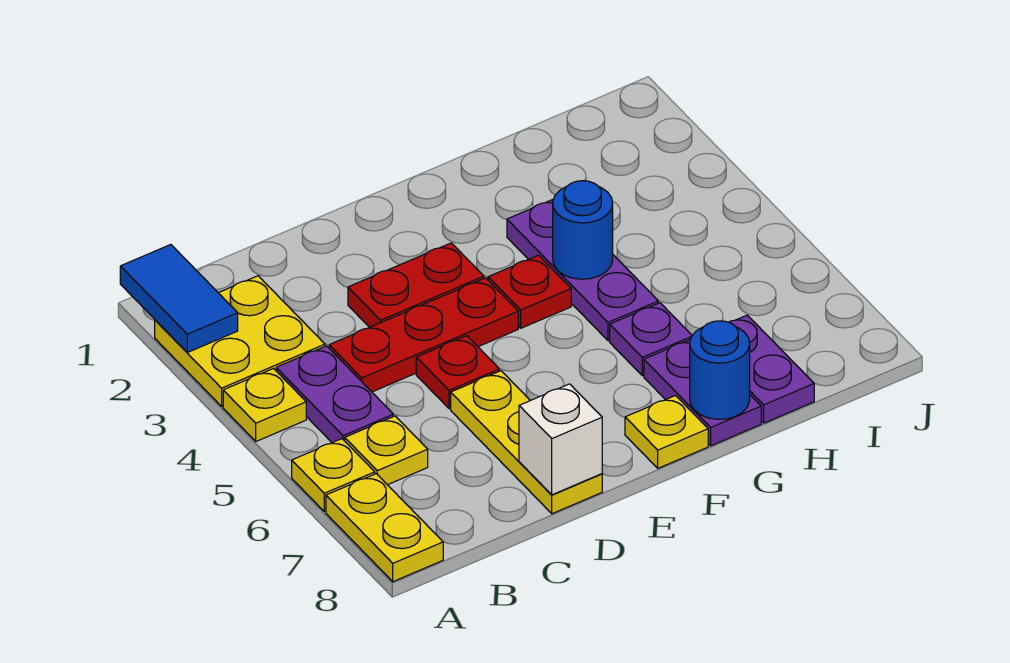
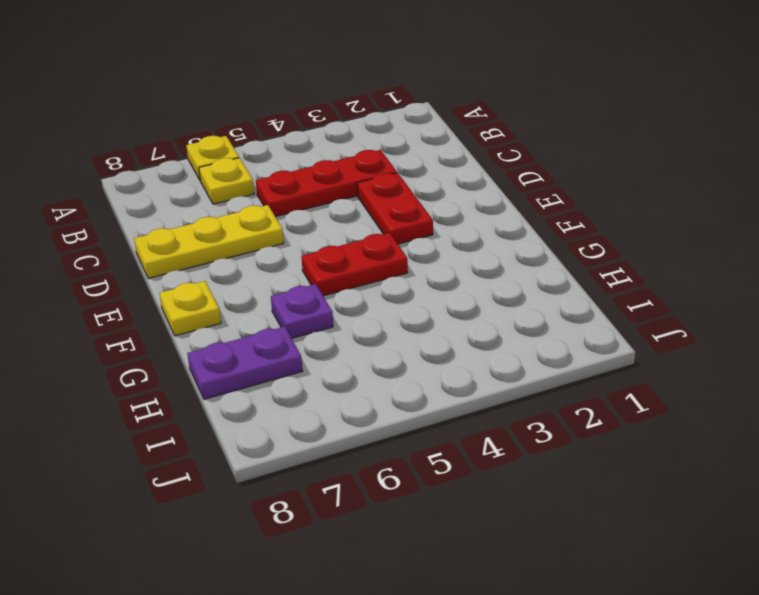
red 1x3 plate [256,150,397,217] -> red 1x3 plate turned to [329,278,518,392]
red 1x2 plate [301,233,408,296] -> red 1x1 plate [488,255,571,328]
none -> yellow 2x2 plate [155,276,325,406]
none -> yellow 1x1 plate [223,369,306,441]
none -> yellow 1x2 plate [326,474,443,582]

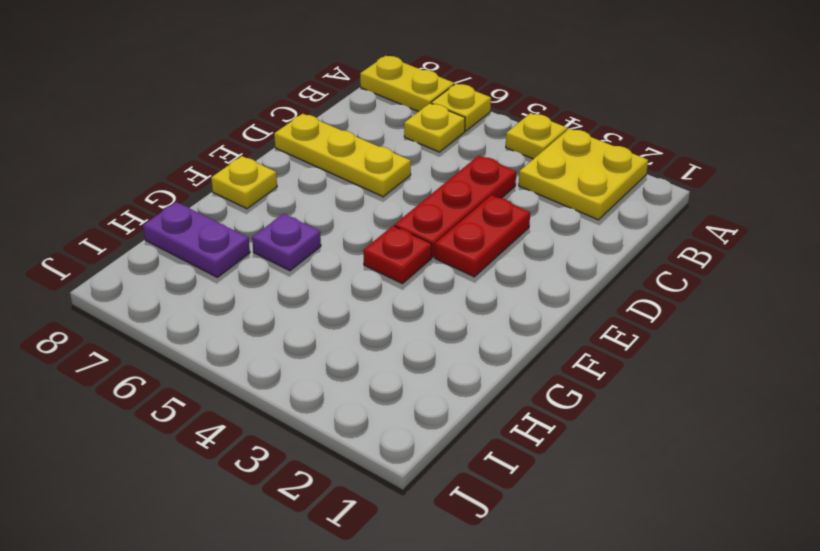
none -> purple 1x2 plate [276,346,393,443]
none -> red 1x1 plate [416,336,499,409]
none -> purple 1x3 plate [507,199,658,341]

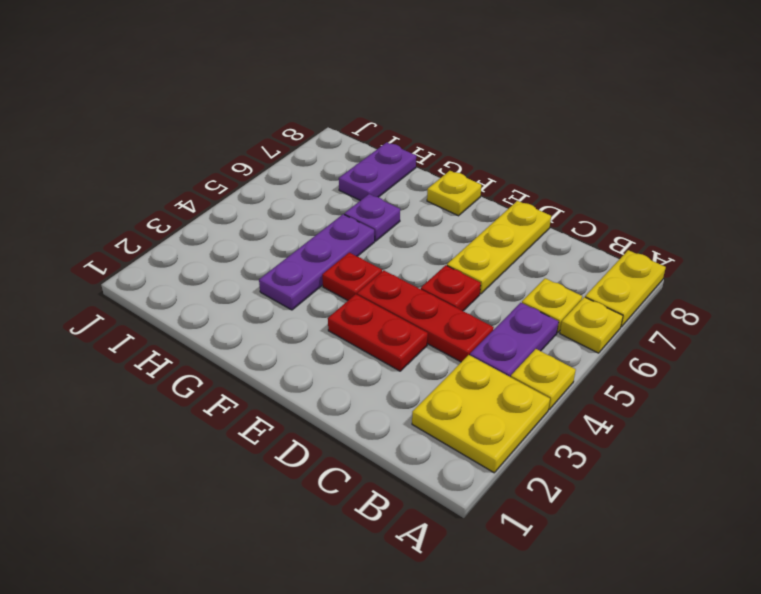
none -> purple 1x2 plate [644,340,761,446]
none -> blue 1x2 tile [120,245,238,352]
none -> white 1x1 brick [519,384,602,495]

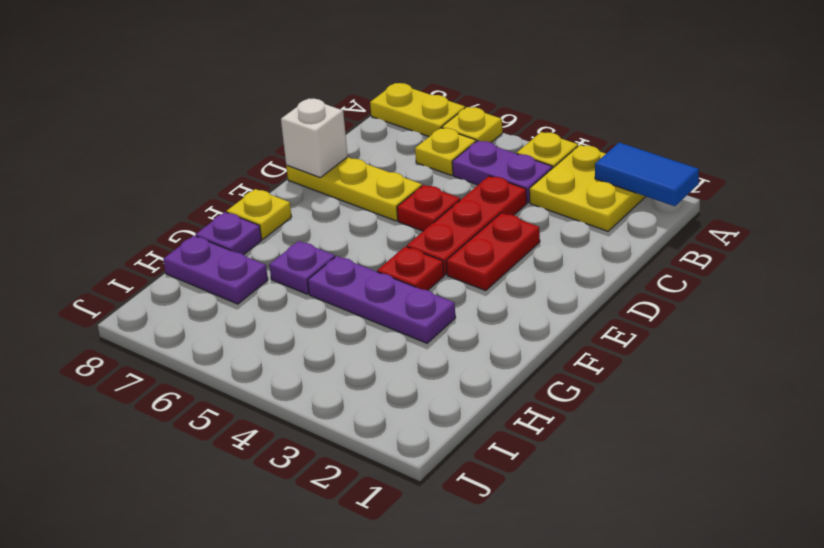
purple 1x1 plate [196,212,262,255] -> purple 1x2 plate [644,340,761,446]
none -> blue 1x1 round brick [553,181,613,279]
none -> blue 1x1 round brick [690,321,750,419]

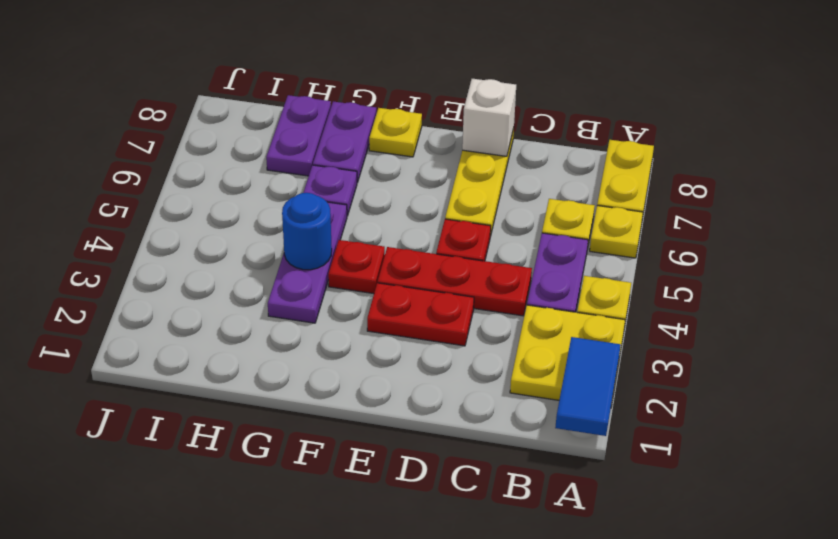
none -> blue 1x1 round brick [690,321,750,419]

